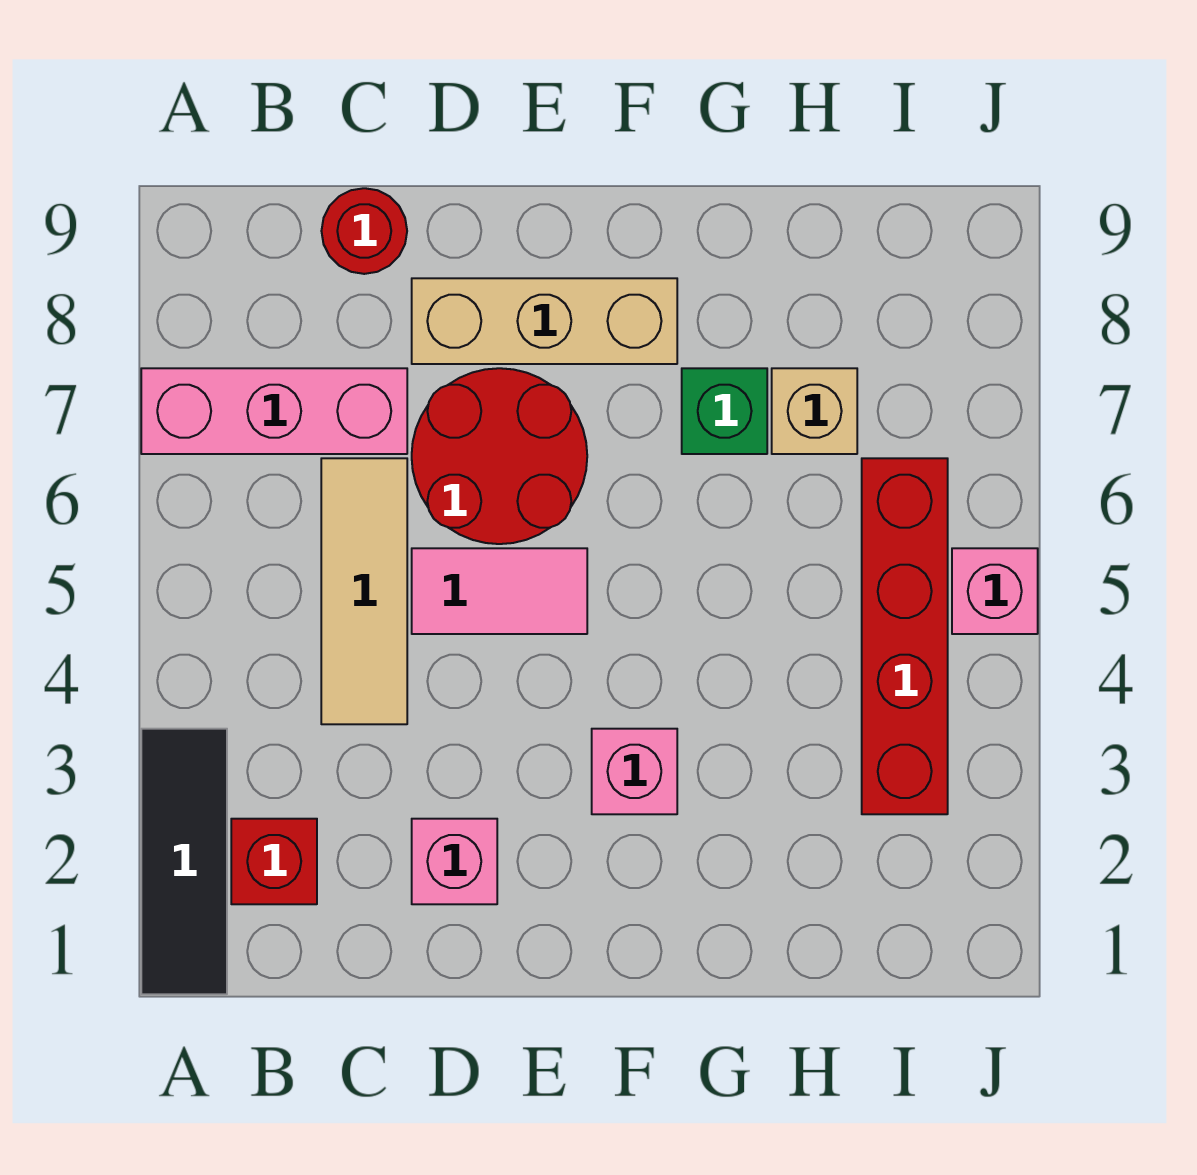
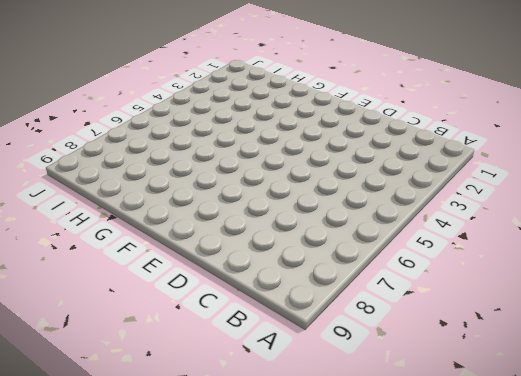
none -> black 1x3 tile [141,729,227,994]
none -> pink 1x3 brick [141,368,407,454]
none -> red 1x1 brick [231,819,317,904]

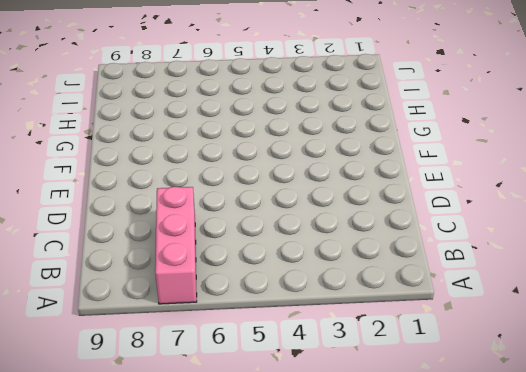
none -> black 1x3 tile [141,729,227,994]
none -> red 1x1 brick [231,819,317,904]
none -> tan 1x3 tile [321,458,407,724]

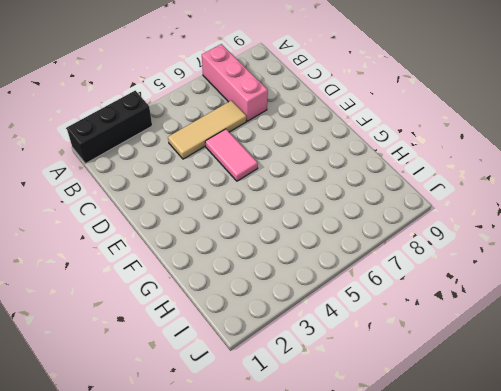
black 1x3 brick [67,91,152,164] -> black 1x3 tile [141,729,227,994]
none -> red 1x1 brick [231,819,317,904]
none -> red 1x1 round brick [322,188,407,274]
none -> pink 1x1 brick [412,819,497,904]

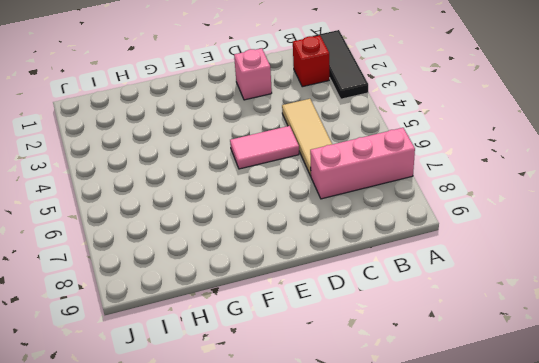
none -> red 1x1 round brick [322,188,407,274]
none -> red 2x2 round brick [412,368,587,544]
none -> tan 1x3 brick [412,278,677,364]

